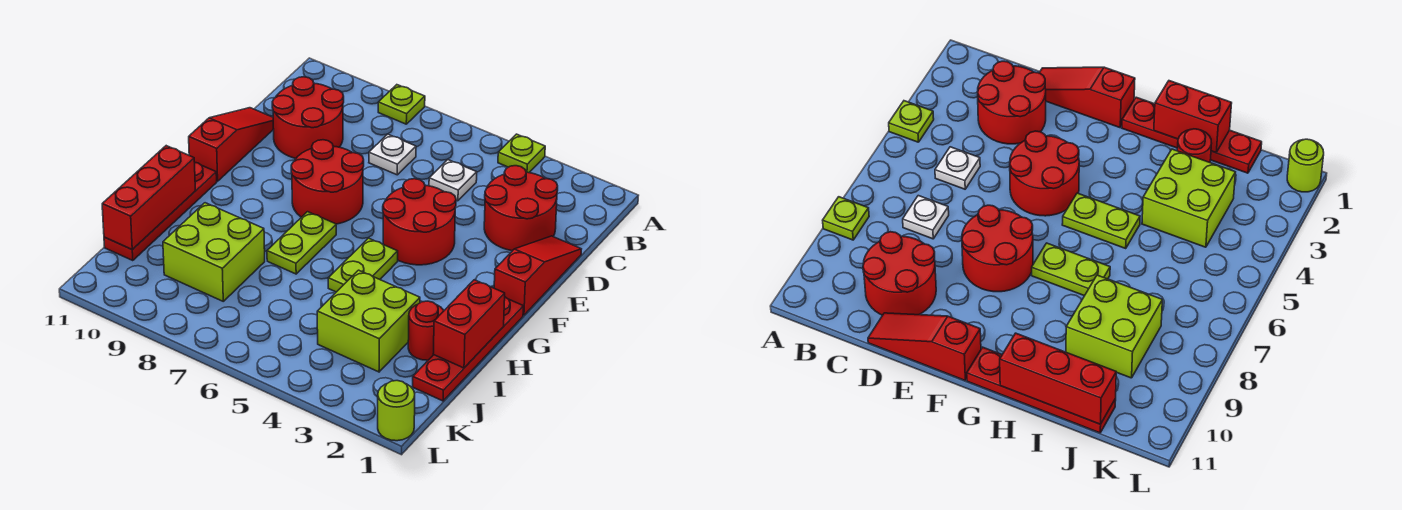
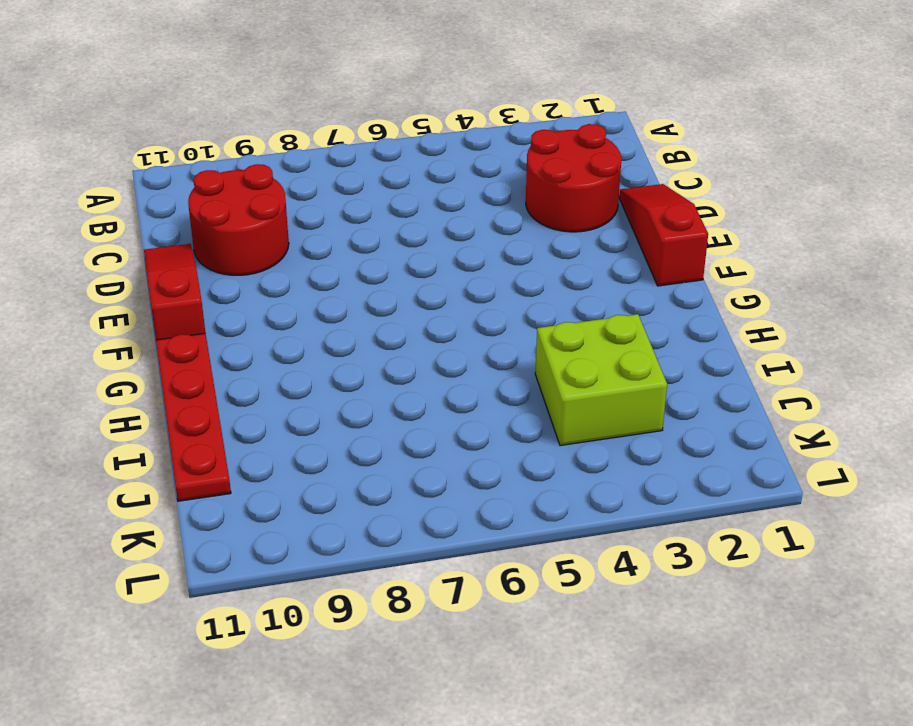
none -> lime 1x1 plate [498,134,545,173]
none -> lime 1x1 plate [378,85,425,124]
none -> white 1x1 plate [429,160,477,201]

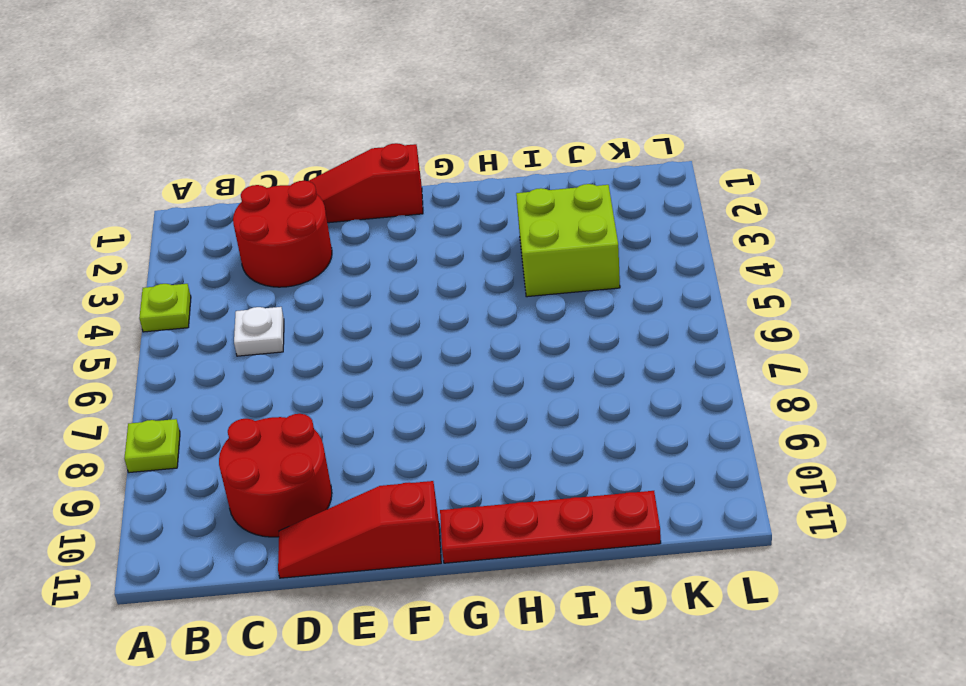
none -> white 1x1 plate [369,134,416,175]
none -> red 2x2 round brick [383,179,456,265]
none -> red 2x2 round brick [291,140,364,224]

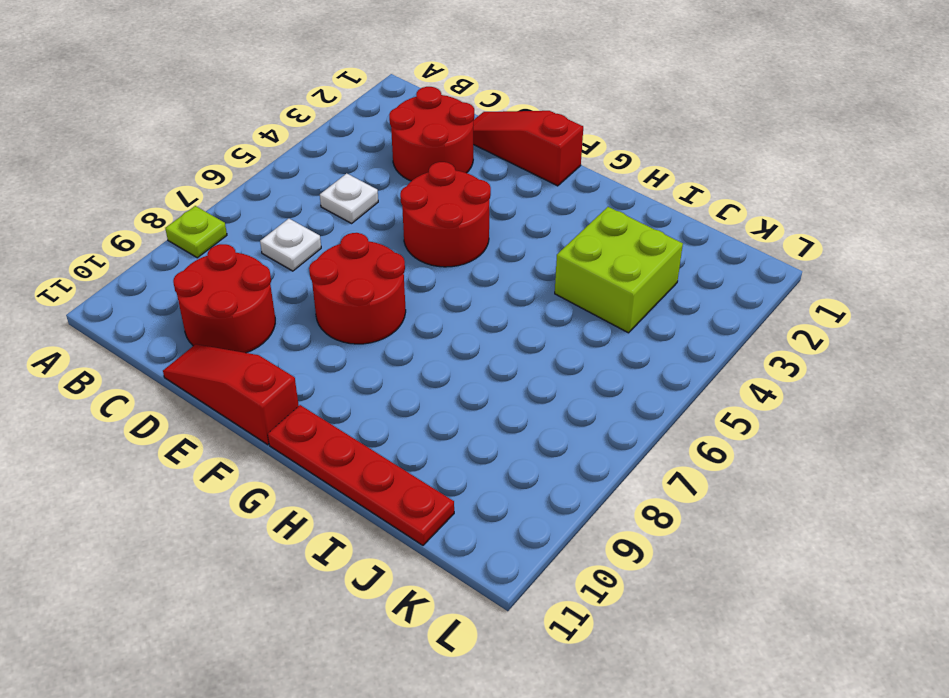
none -> lime 1x1 plate [498,134,545,173]
none -> red 1x4 plate [413,297,523,401]
none -> lime 1x2 plate [328,238,398,292]

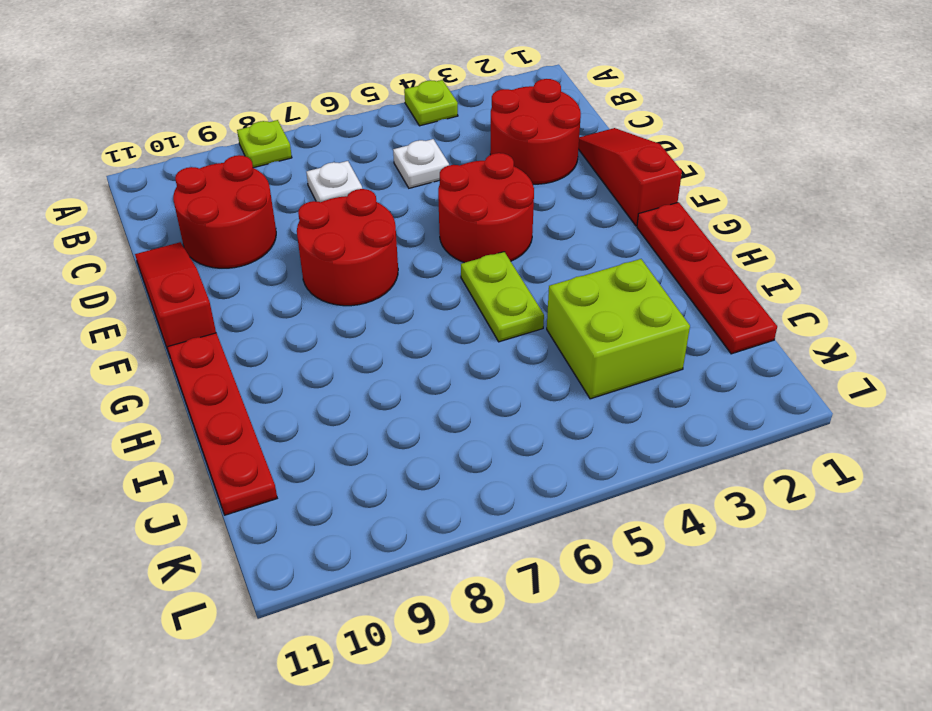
none -> lime 1x2 plate [267,212,336,274]
none -> red 1x1 round brick [408,301,444,360]
none -> lime 2x2 brick [163,203,265,301]

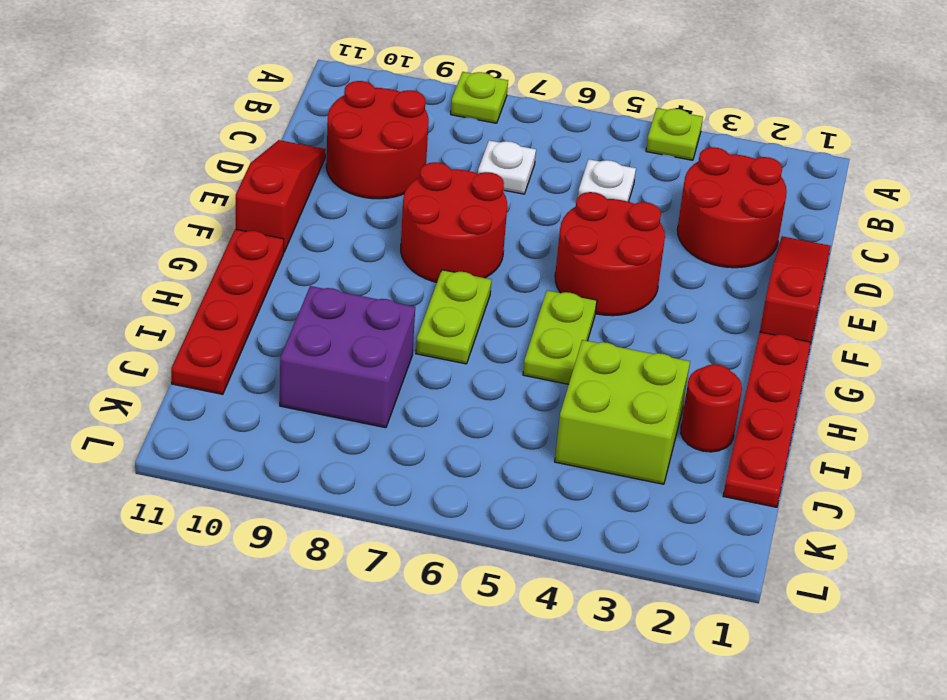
purple 2x2 brick [280,286,415,428] -> lime 2x2 brick [163,203,265,301]
none -> lime 1x1 round brick [378,381,415,441]
none -> red 1x2 brick [433,280,505,368]
none -> red 1x3 brick [102,146,195,250]

